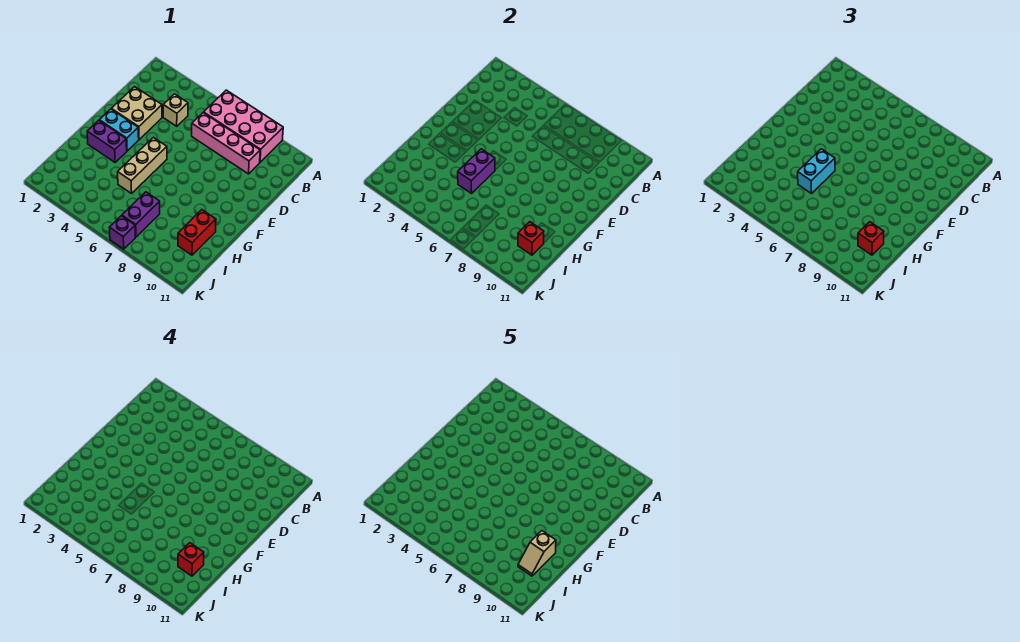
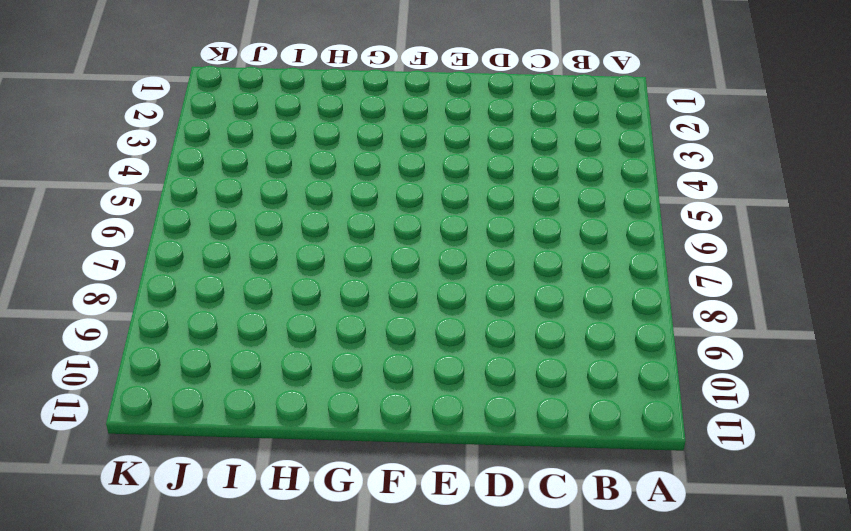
none -> pink 2x4 brick [204,90,283,162]
none -> tan 1x1 brick [163,94,188,126]
none -> pink 1x4 brick [192,113,260,174]

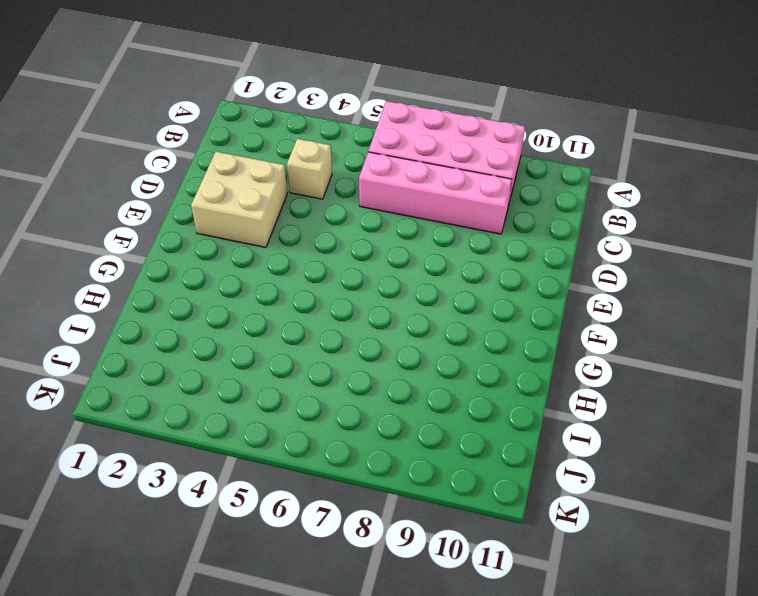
none -> cyan 1x2 brick [99,109,139,151]
none -> tan 1x3 brick [118,137,167,194]
none -> purple 1x2 brick [87,120,127,162]

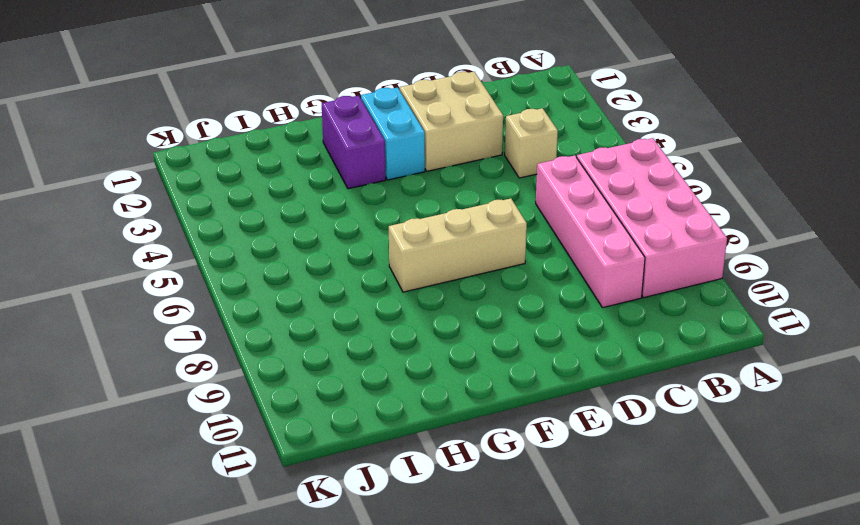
tan 1x3 brick [389,198,527,292] -> tan 1x3 brick moved to [118,137,167,194]
none -> red 1x2 brick [178,210,216,255]
none -> purple 1x2 brick [122,192,160,237]
none -> purple 1x1 brick [109,216,135,249]

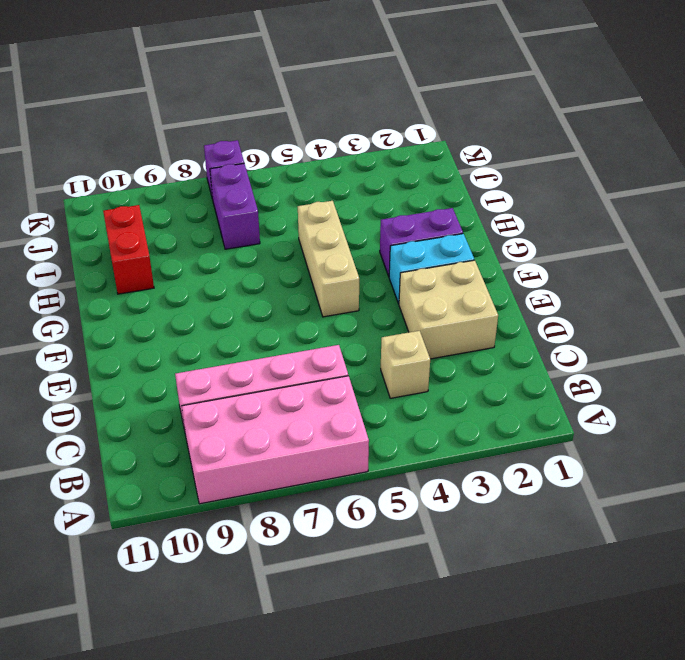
none -> purple 1x2 brick [458,149,495,194]
none -> red 1x1 brick [518,222,544,255]
none -> cyan 1x2 brick [798,149,835,194]

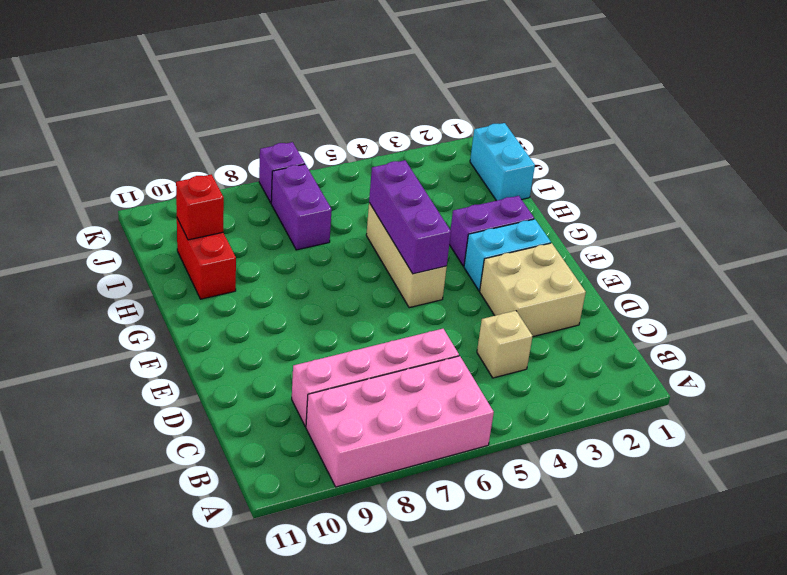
purple 1x3 brick [369,160,451,274] -> purple 1x2 brick [458,149,495,194]
cyan 1x2 brick [470,123,535,201] -> cyan 1x2 brick moved to [798,149,835,194]
none -> red 1x1 brick [858,222,884,255]
none -> red 1x1 brick [178,543,204,576]
none -> tan 1x2 slope [518,531,556,576]

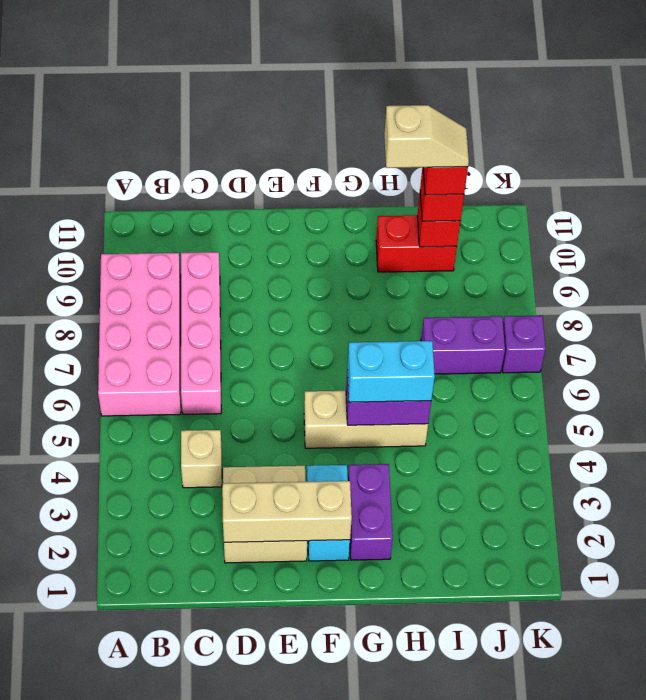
tan 1x3 brick [222,481,352,542] -> none

